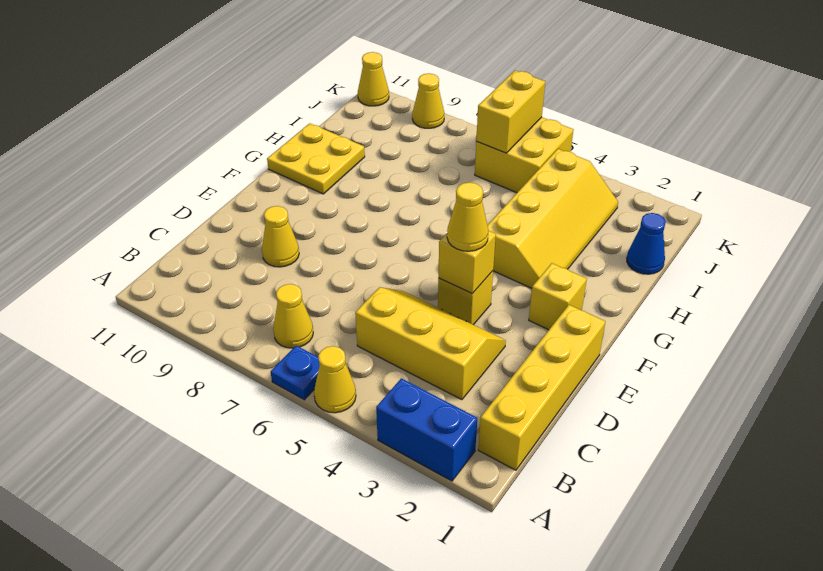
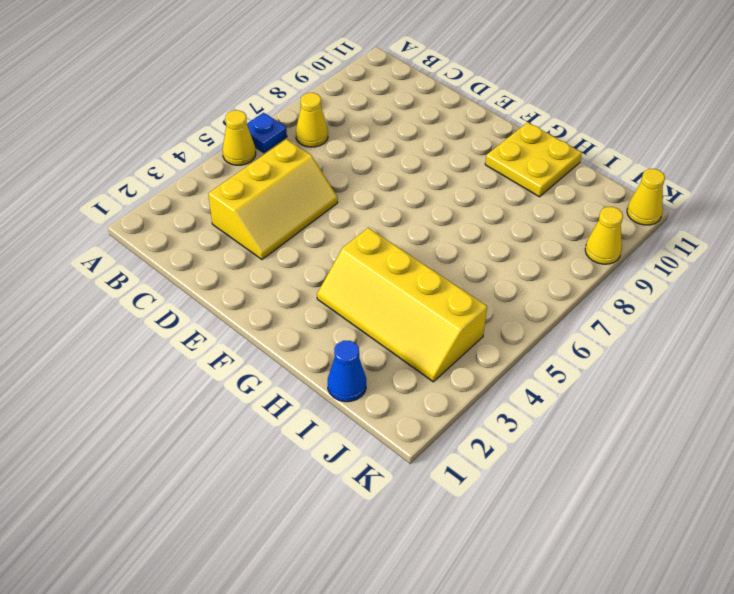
none -> blue 1x2 brick [376,378,477,481]
none -> yellow 1x4 brick [478,305,605,470]
none -> yellow 1x1 cone [262,206,299,267]

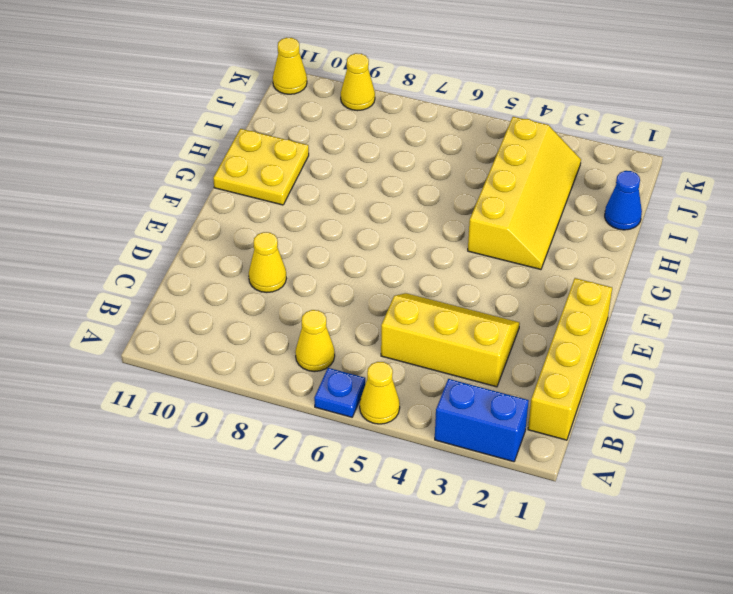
none -> yellow 1x1 brick [438,271,493,325]
none -> yellow 1x1 brick [529,263,587,330]
none -> yellow 2x2 brick [475,117,573,193]

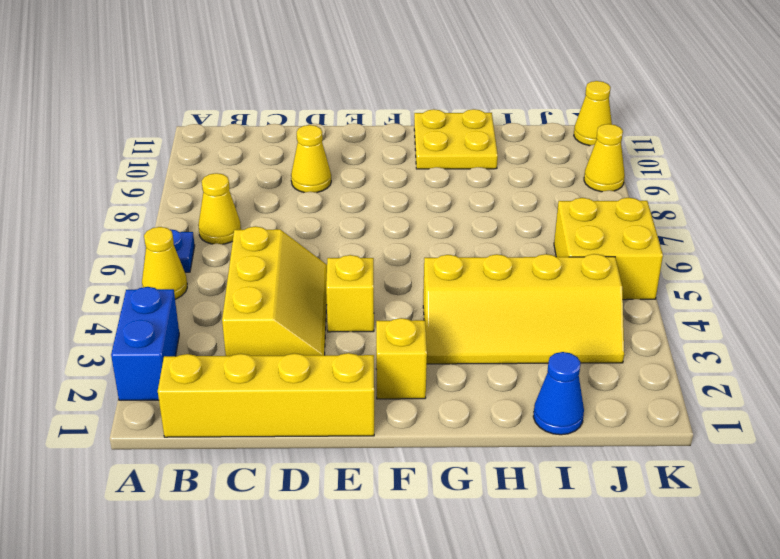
none -> yellow 1x1 brick [438,230,496,294]
none -> yellow 1x2 brick [476,70,545,153]
none -> yellow 1x1 cone [447,182,488,251]

